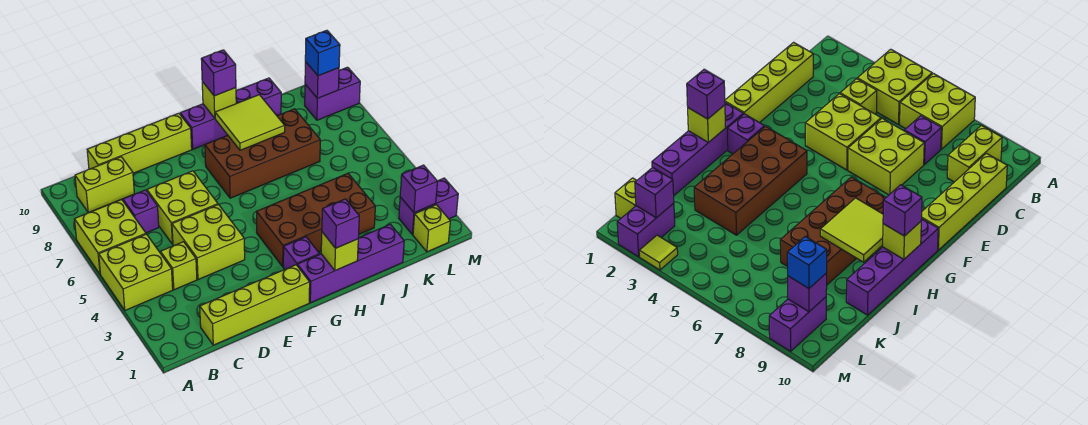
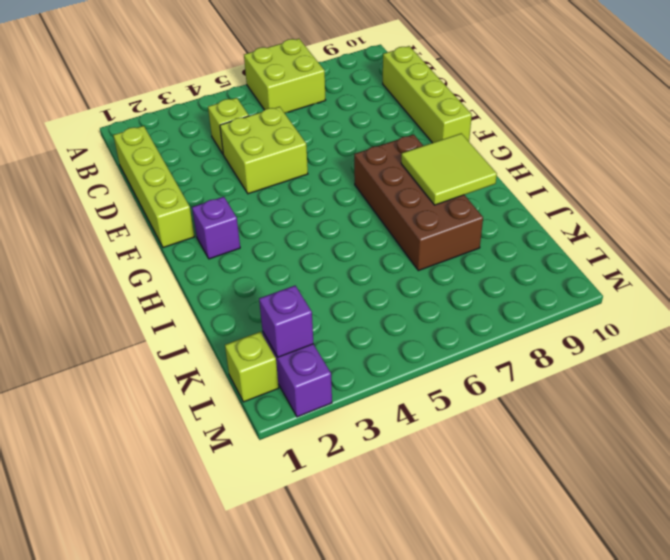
none -> lime 2x2 brick [99,234,173,310]
none -> lime 1x2 brick [75,157,134,213]
none -> purple 1x1 brick [123,190,159,233]

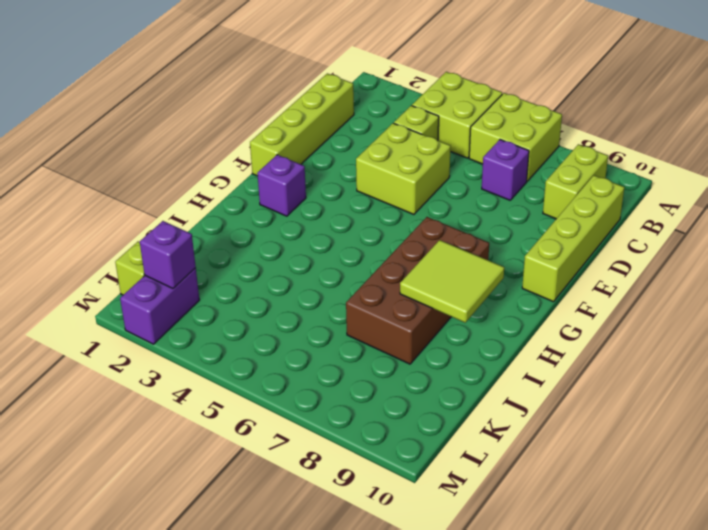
none -> lime 2x2 brick [147,171,218,244]
none -> purple 1x4 brick [297,224,404,303]
none -> brown 2x4 brick [257,173,375,267]

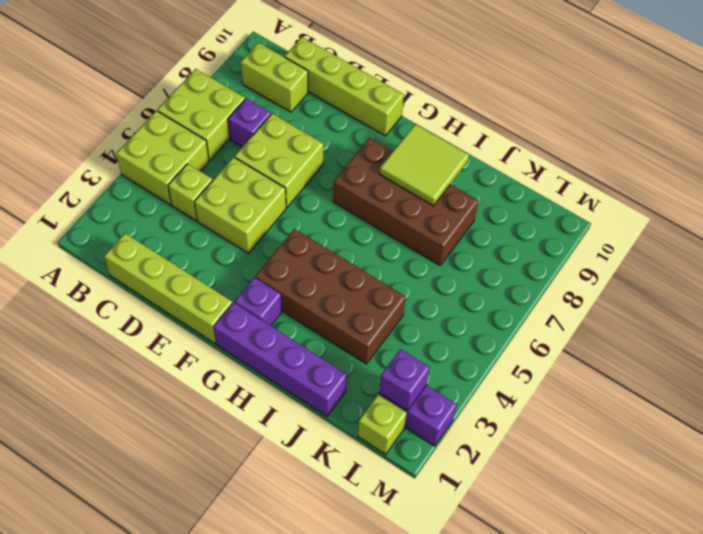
none -> purple 1x4 brick [180,78,281,149]
none -> purple 1x2 brick [305,67,360,120]
none -> lime 1x1 tile [639,235,678,270]

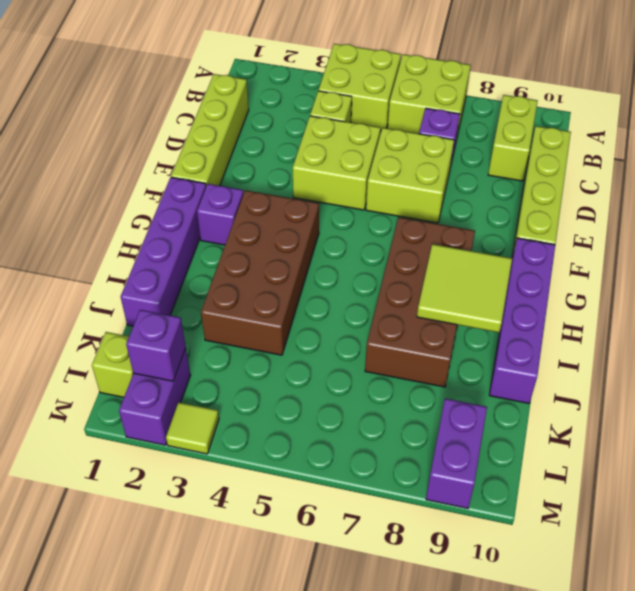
none -> lime 1x1 brick [321,232,358,271]
none -> lime 1x1 brick [202,82,236,118]
none -> purple 1x1 brick [305,62,339,98]

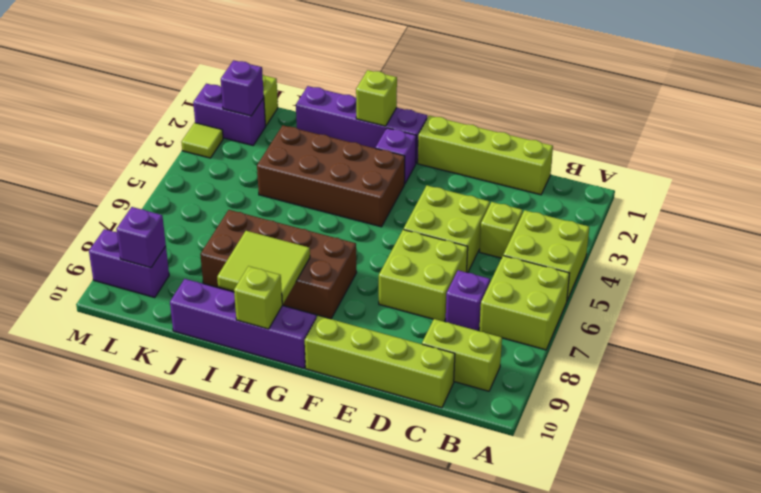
none -> purple 1x1 brick [322,199,359,248]
none -> purple 1x1 brick [201,50,236,96]
none -> blue 1x1 brick [305,30,340,76]

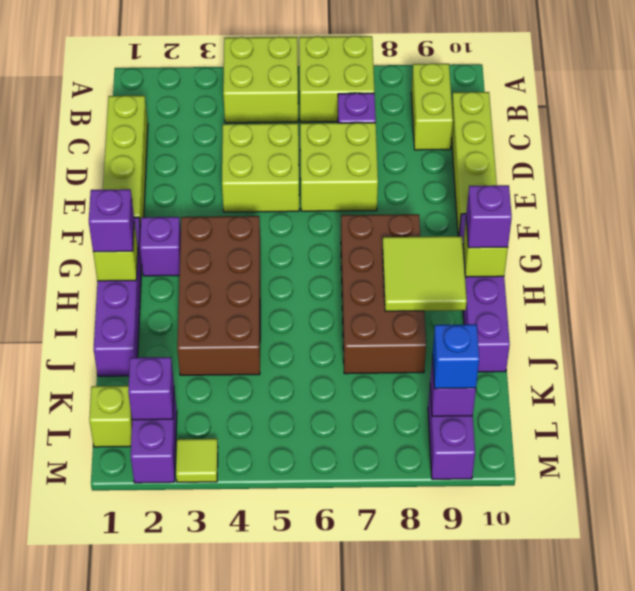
none -> lime 1x1 brick [160,242,197,290]

